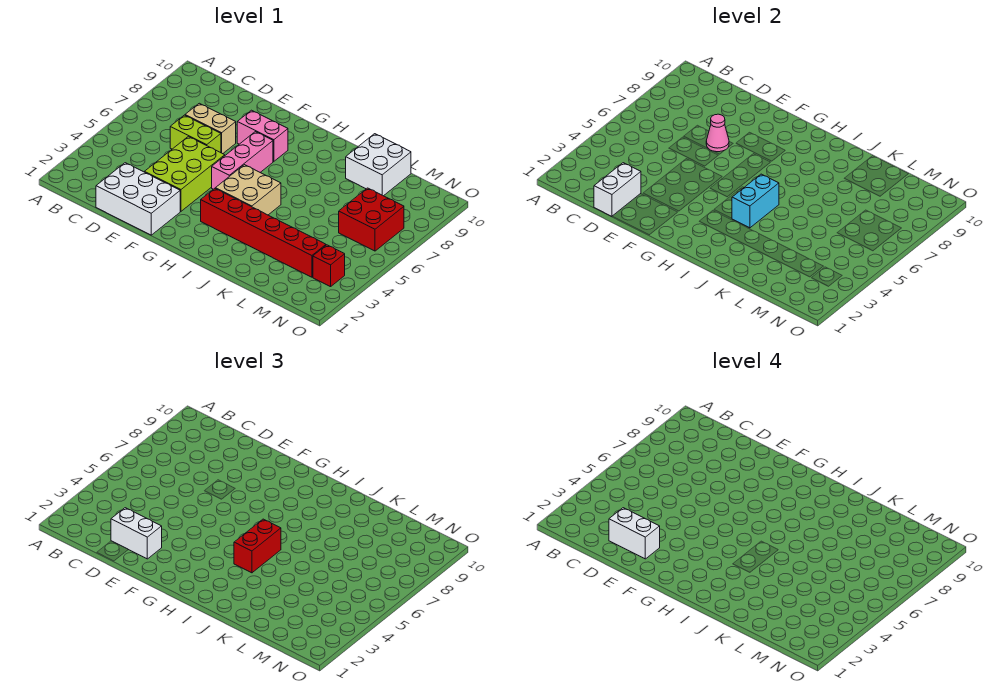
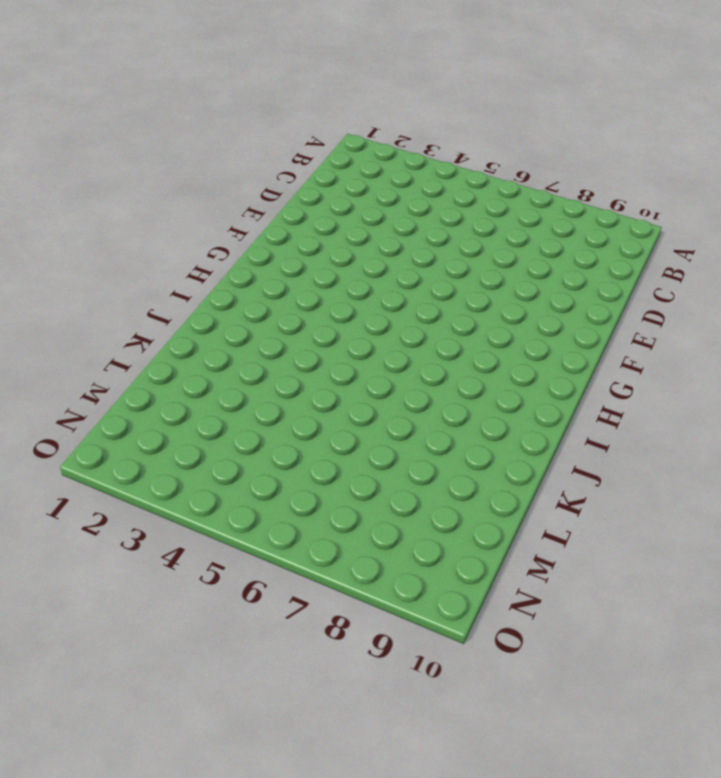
none -> white 2x3 brick [96,163,180,235]
none -> lime 1x2 brick [170,115,221,153]
none -> tan 1x2 brick [185,103,236,154]

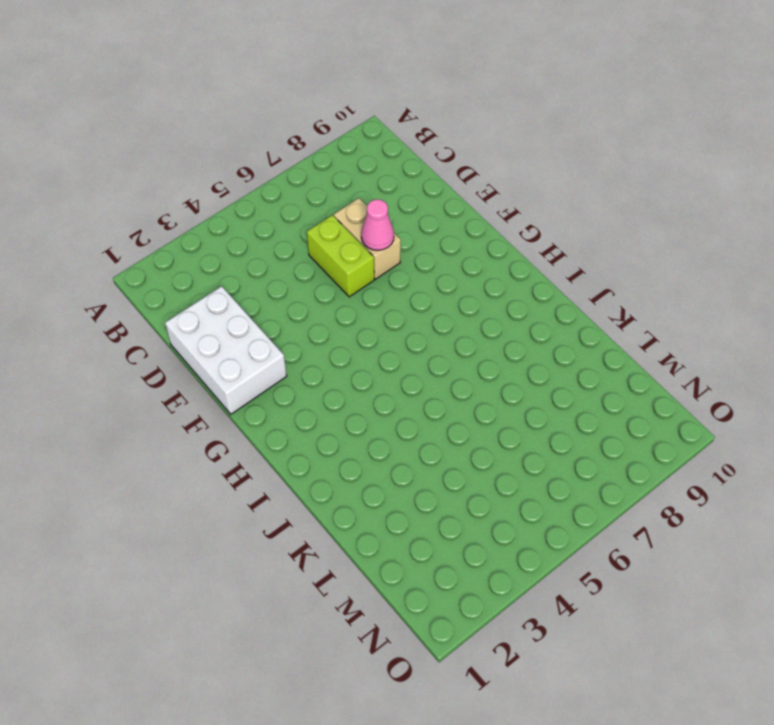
none -> lime 2x3 brick [145,136,225,211]
none -> pink 1x2 brick [237,110,288,162]
none -> pink 1x3 brick [212,132,273,189]

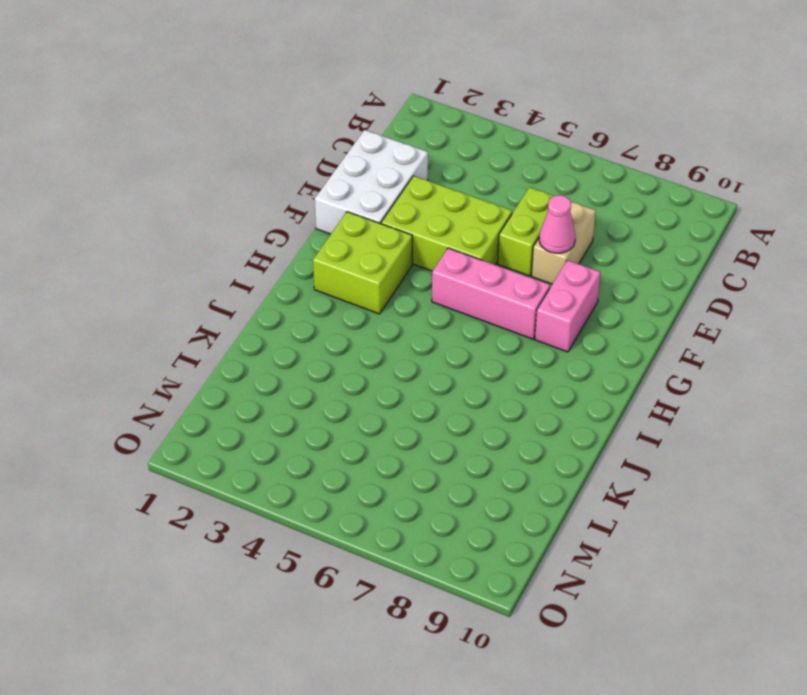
lime 2x2 brick [313,212,412,314] -> red 1x6 brick [201,188,326,277]
none -> tan 2x2 brick [215,165,281,215]
none -> white 2x2 brick [346,134,411,196]
none -> red 2x2 brick [339,188,404,251]

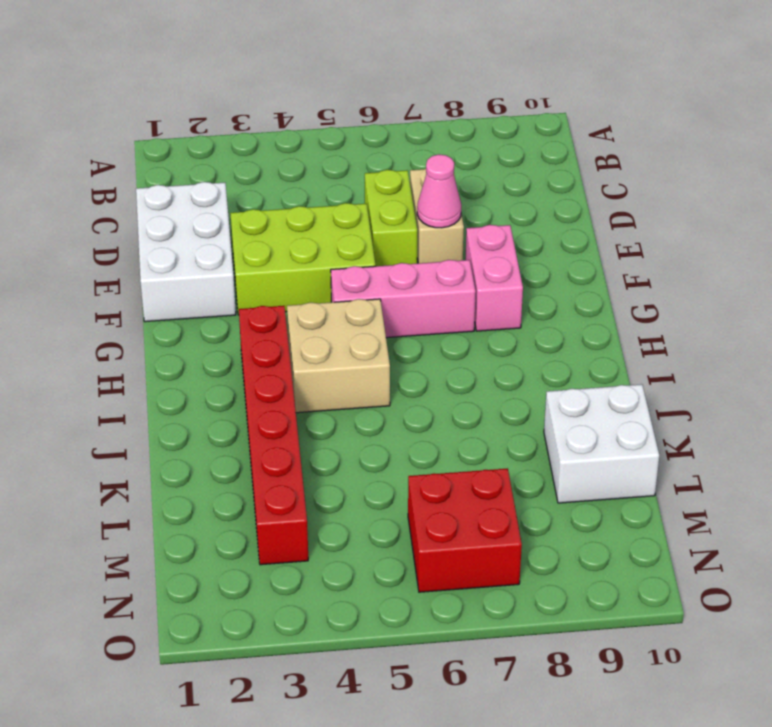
none -> red 1x1 brick [313,245,345,287]
none -> white 1x2 brick [594,163,641,217]
none -> cyan 1x2 brick [732,174,779,228]

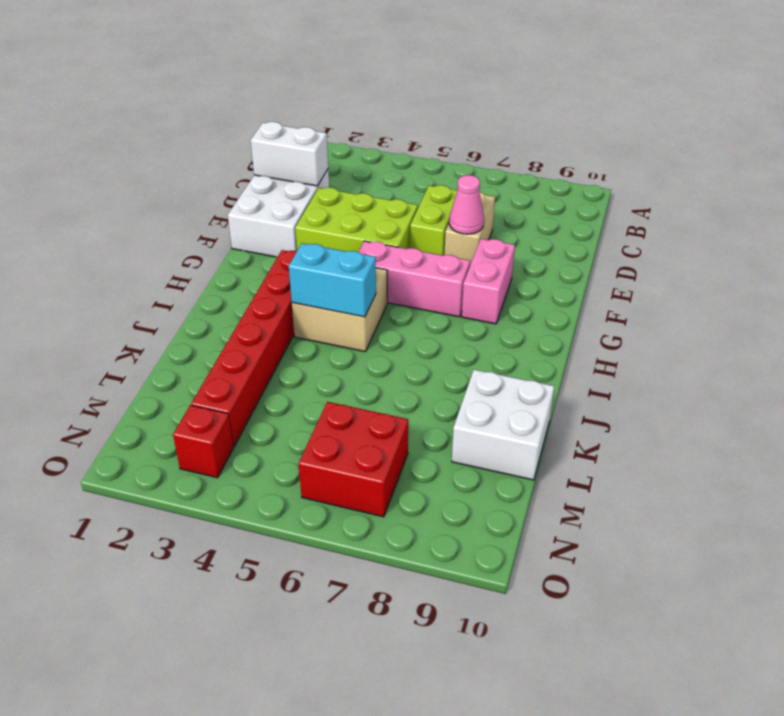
none -> white 1x2 brick [111,508,162,559]
none -> red 1x2 brick [234,519,281,573]
none -> white 1x2 brick [609,508,660,559]

